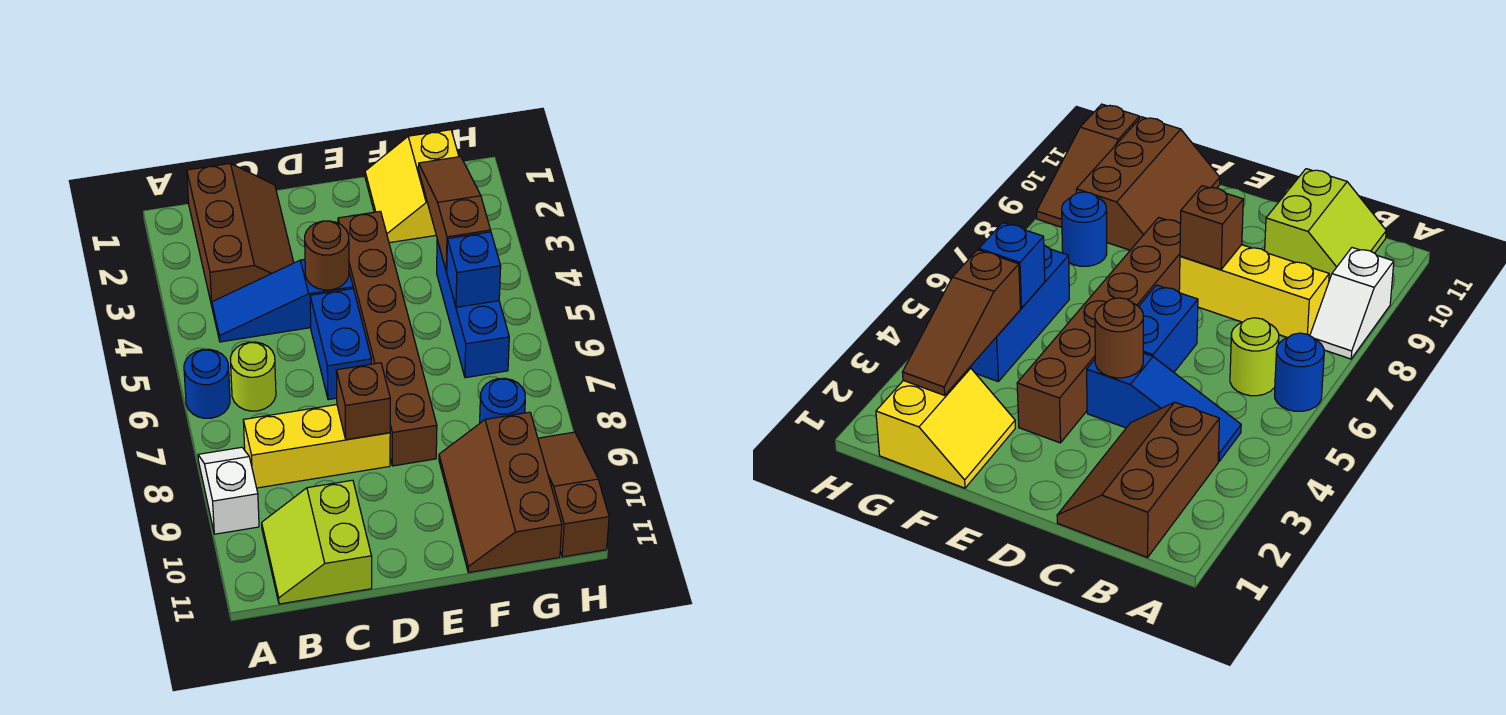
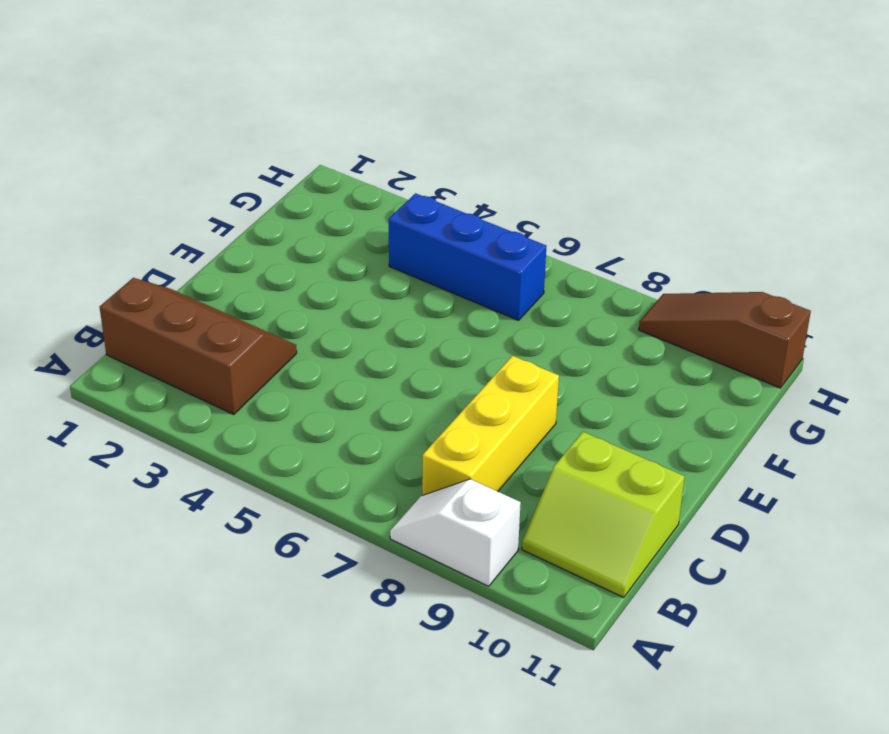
none -> blue 1x1 round brick [184,349,230,418]
none -> blue 1x3 slope [212,259,353,342]
none -> lime 1x1 round brick [230,342,276,411]

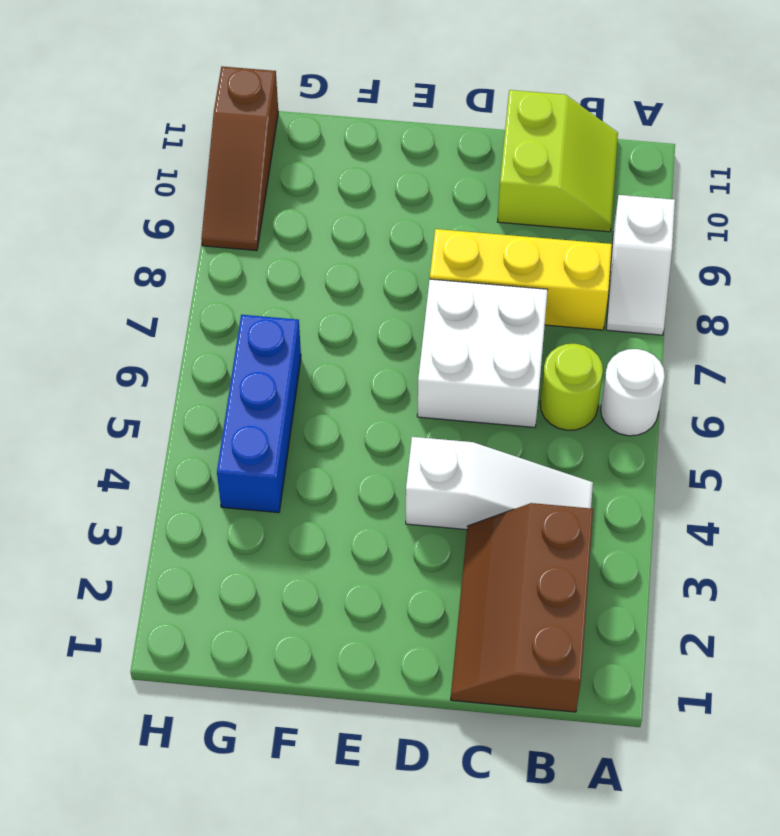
white 1x1 round brick [601,349,665,436] -> blue 1x1 round brick [184,349,230,418]
white 1x3 slope [406,437,593,530] -> blue 1x3 slope [212,259,353,342]
white 2x2 brick [417,279,548,427] -> blue 1x2 brick [310,289,371,400]
none -> brown 1x6 brick [338,211,437,466]
none -> yellow 2x2 slope [365,130,459,243]
none -> brown 2x3 slope [439,412,562,573]

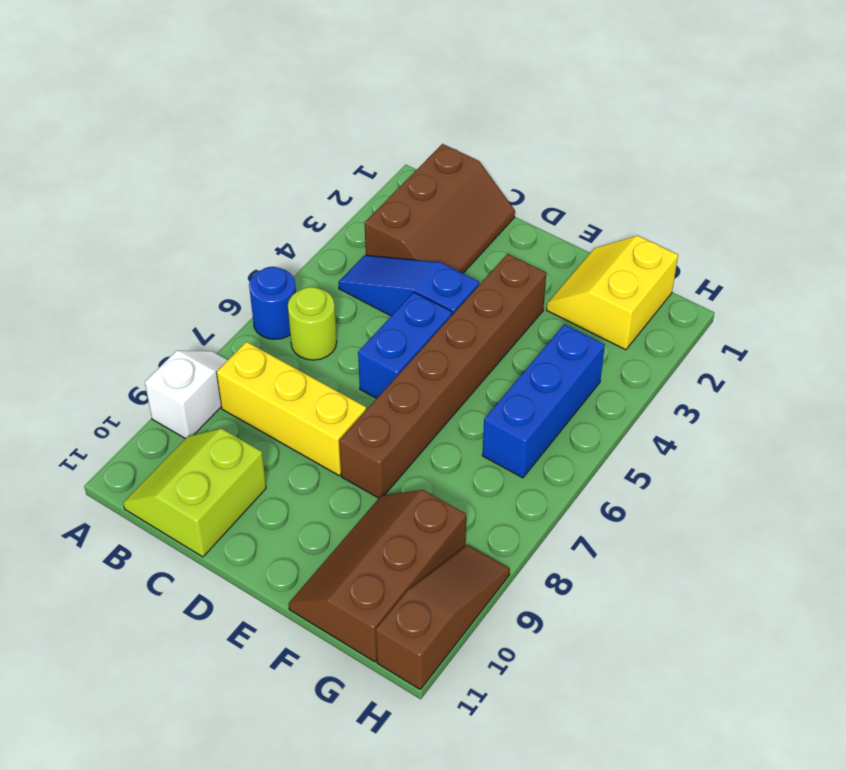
none -> blue 1x1 round brick [480,378,525,423]
none -> brown 1x1 round brick [305,221,349,290]
none -> brown 1x1 brick [336,363,390,440]

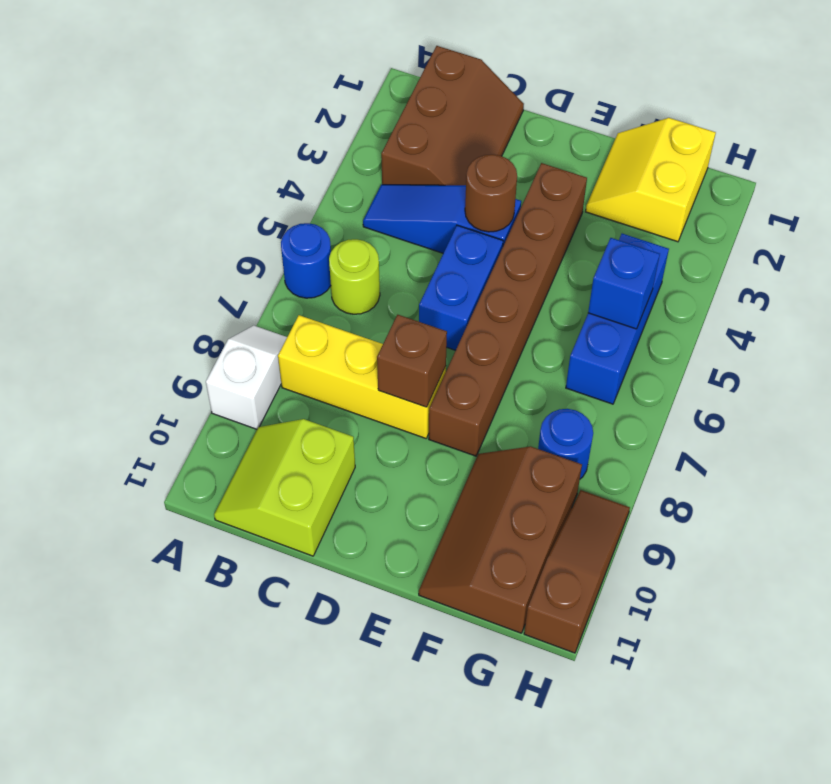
none -> brown 1x3 slope [418,157,491,271]

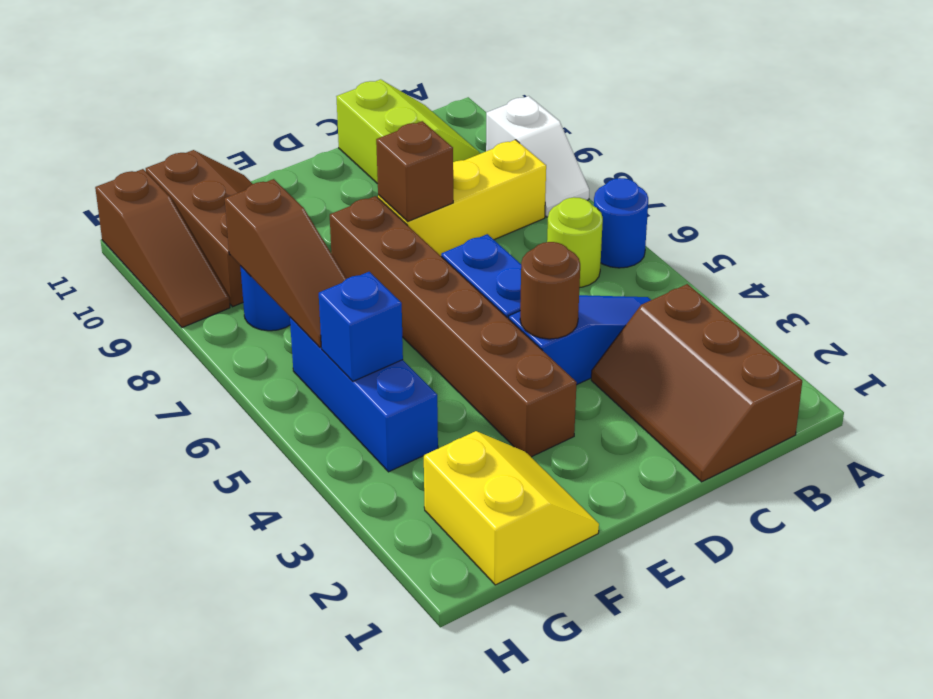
brown 1x3 slope [225,179,346,348] -> brown 1x3 slope moved to [418,157,491,271]

